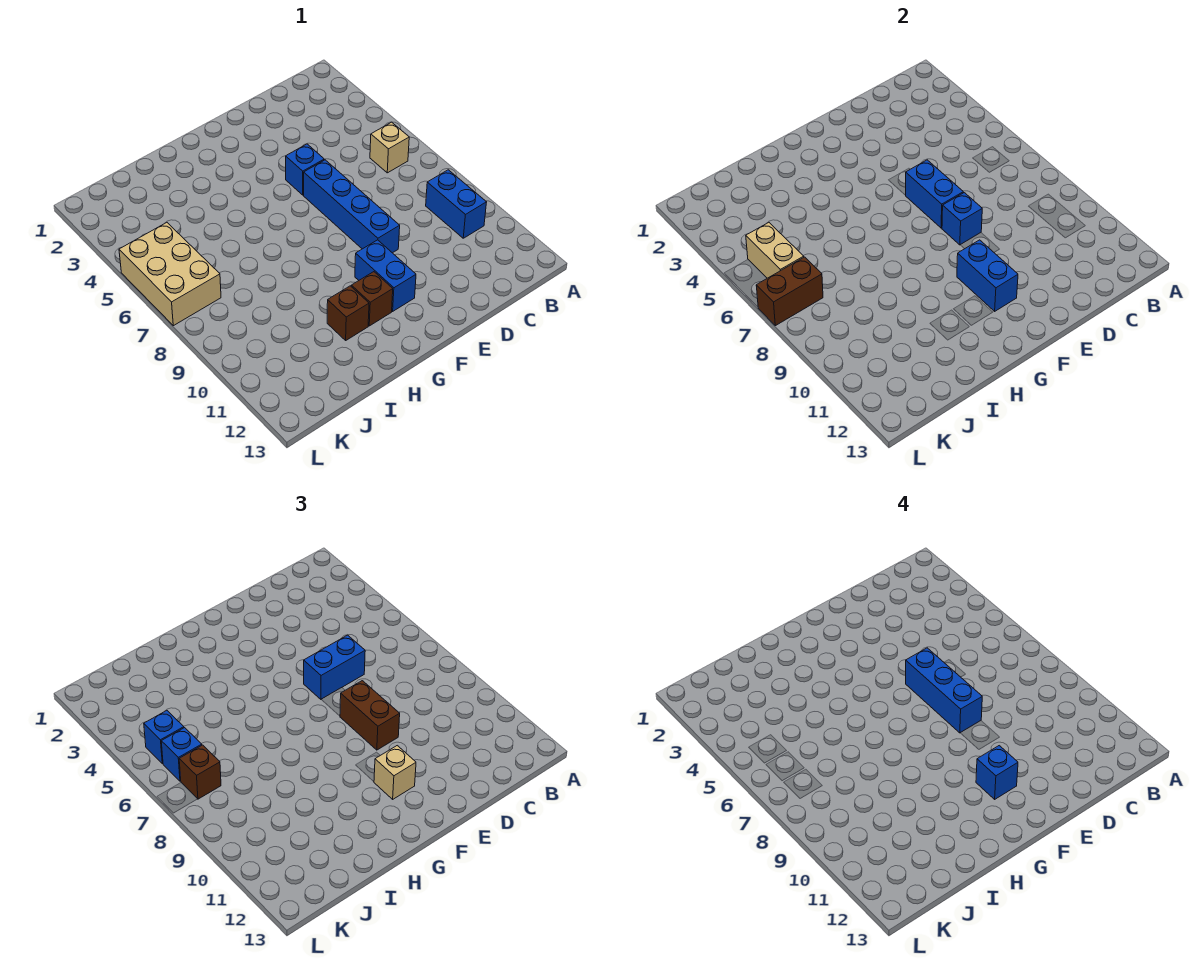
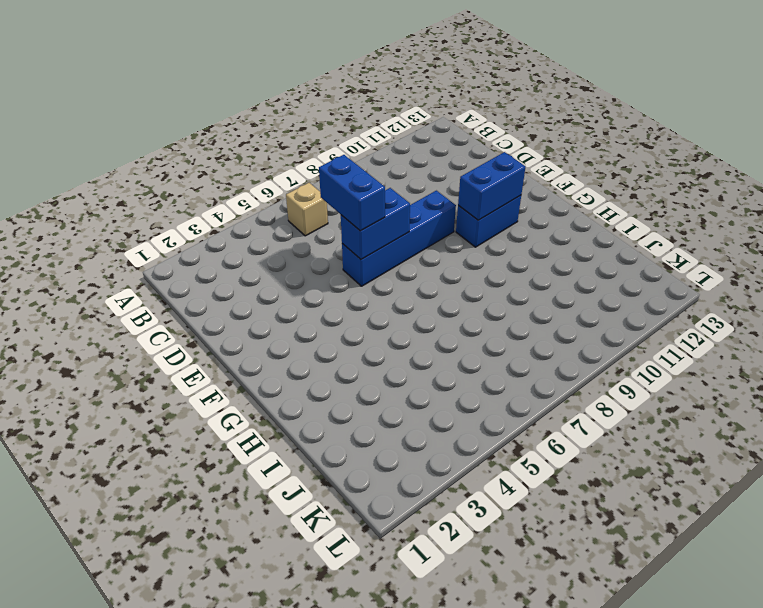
none -> blue 1x2 brick [426,170,487,238]
none -> blue 1x1 brick [286,144,324,195]
none -> brown 1x1 brick [351,272,393,326]

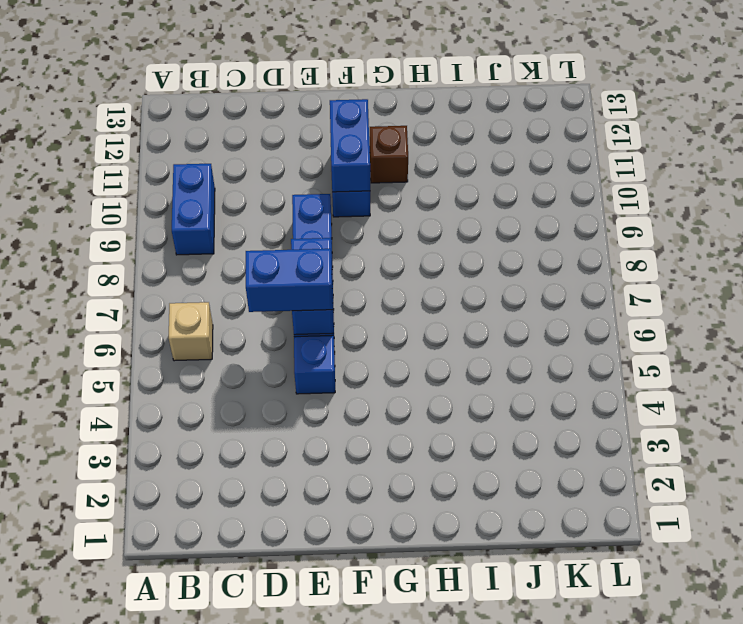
none -> brown 1x1 brick [327,286,369,340]
none -> tan 2x3 brick [119,223,221,326]
none -> blue 1x1 brick [942,193,982,245]

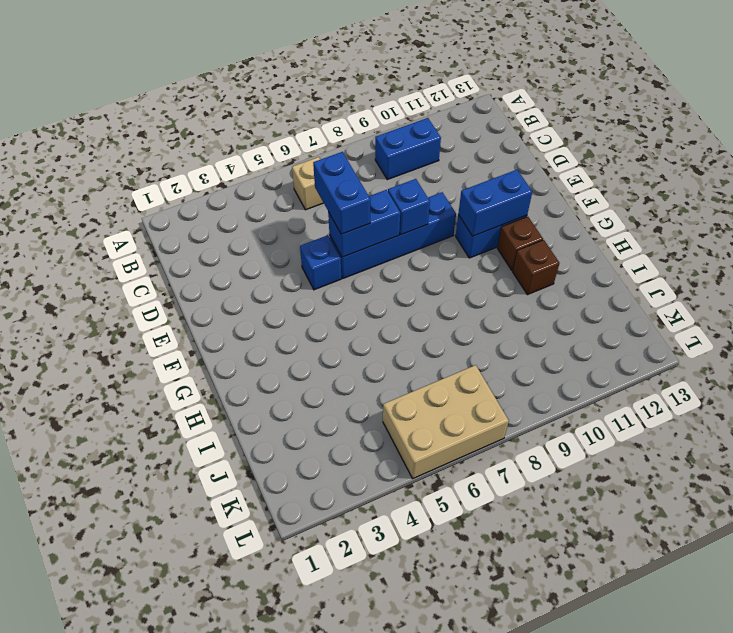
none -> tan 1x2 brick [746,223,804,278]
none -> brown 1x2 brick [756,257,823,326]
none -> brown 1x2 brick [340,681,400,750]

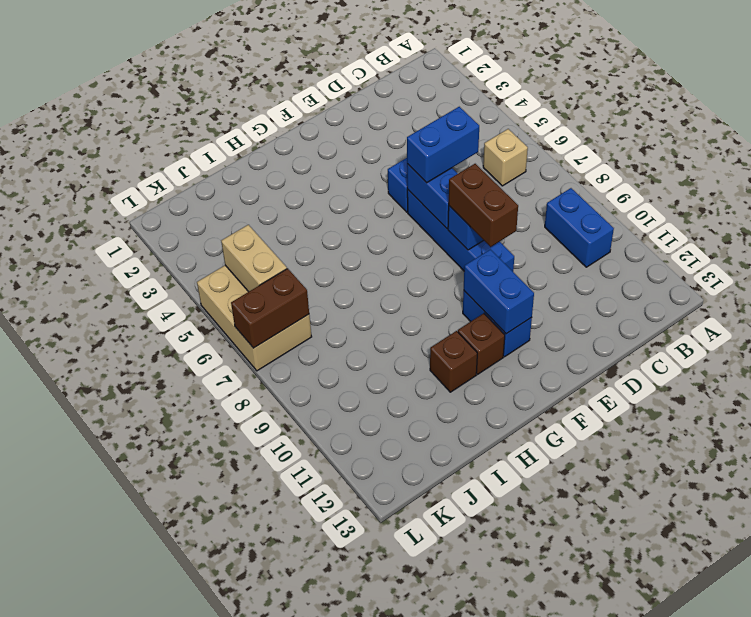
none -> tan 1x1 brick [374,746,416,799]
none -> blue 1x1 brick [144,711,184,764]
none -> blue 1x1 brick [161,728,202,781]

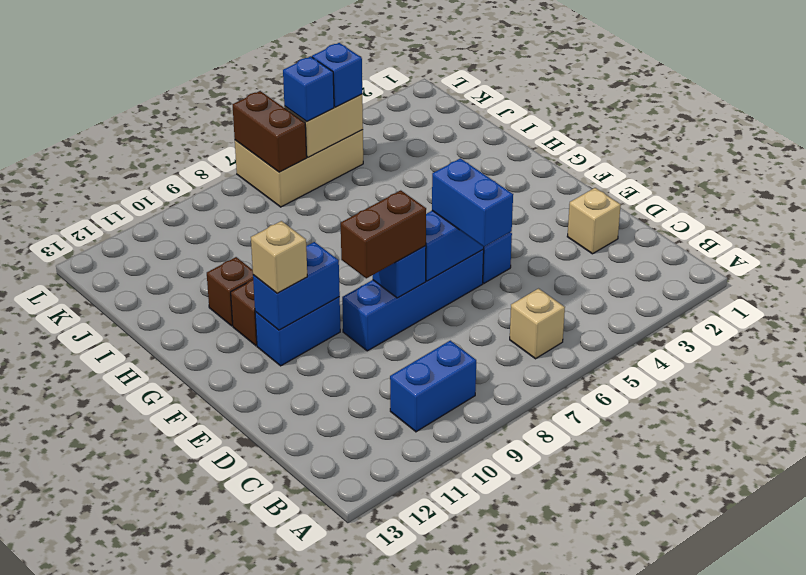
tan 1x1 brick [567,188,621,254] -> none
none -> brown 1x1 brick [179,745,221,799]
none -> blue 1x3 brick [906,648,982,733]
none -> blue 1x1 brick [976,746,1018,799]

